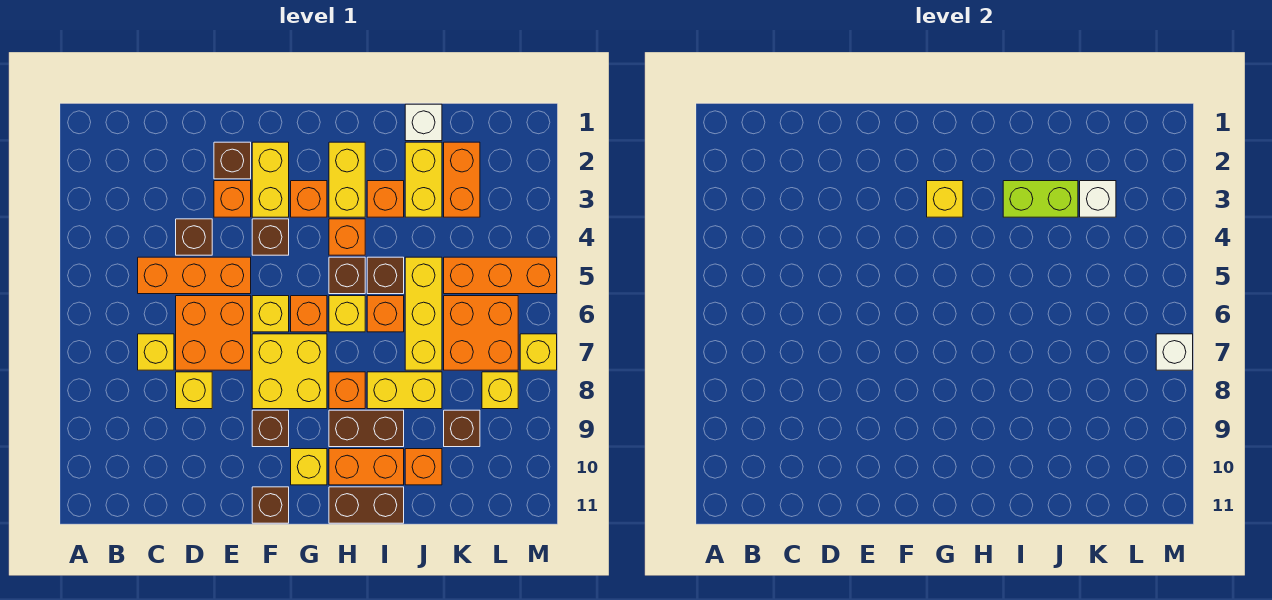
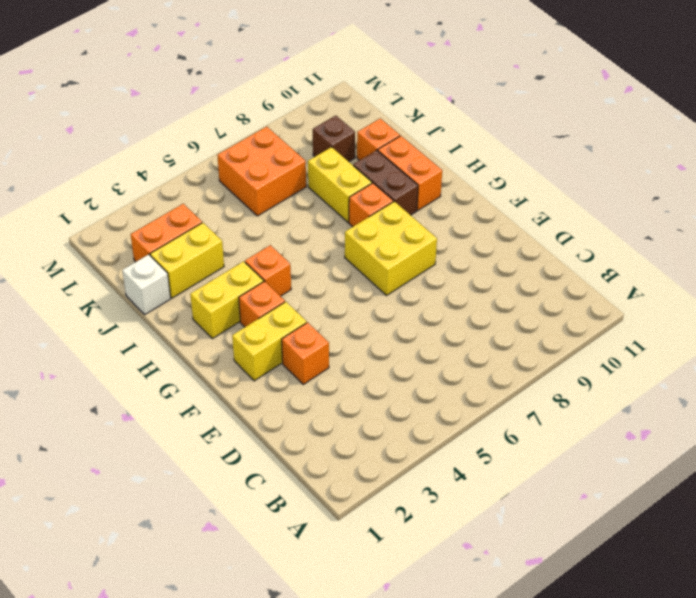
none -> orange 1x3 brick [138,257,251,294]
none -> yellow 1x1 brick [138,334,174,370]
none -> brown 1x1 brick [176,219,212,255]
none -> orange 2x2 brick [176,296,251,370]

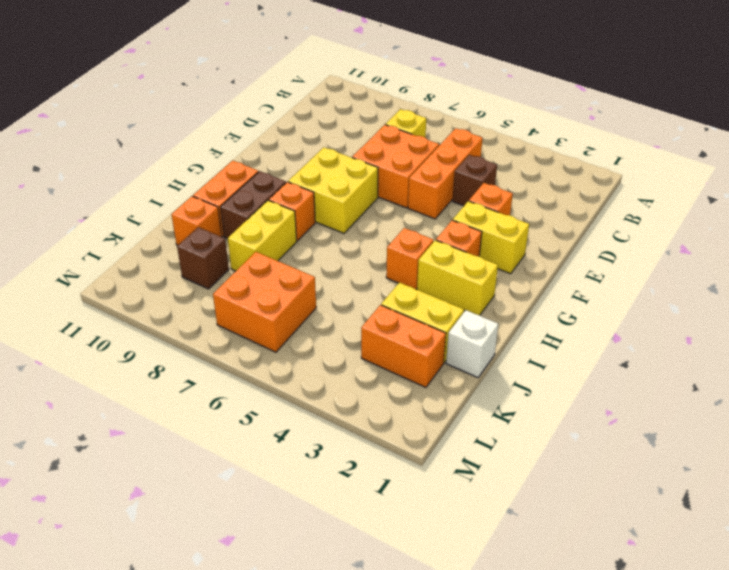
none -> yellow 1x1 brick [176,372,212,409]
none -> brown 1x1 brick [214,142,251,179]
none -> brown 1x1 brick [252,219,289,255]
none -> yellow 1x1 brick [252,296,289,332]

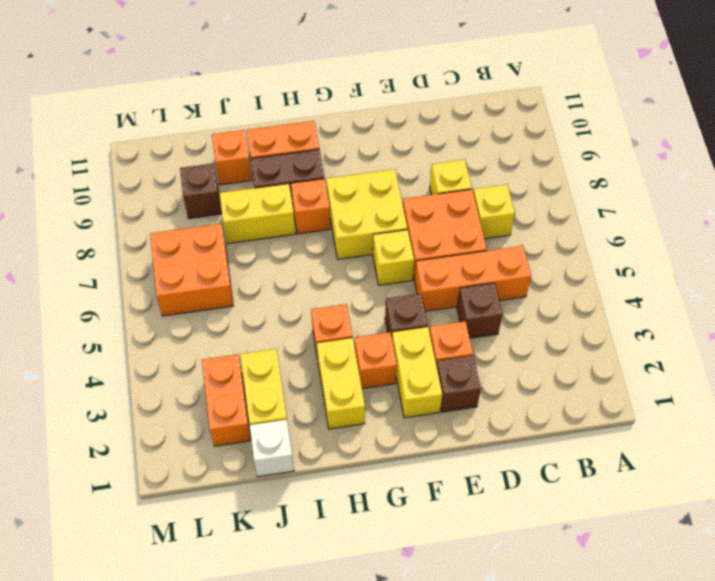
none -> brown 1x1 brick [252,410,289,447]
none -> brown 1x1 brick [252,487,289,523]
none -> orange 1x1 brick [291,296,327,332]
none -> yellow 1x1 brick [291,449,327,485]

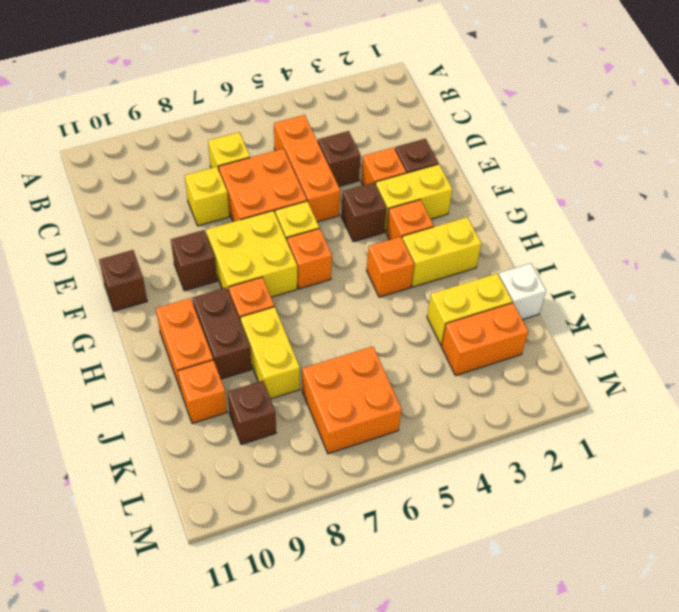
none -> yellow 1x1 brick [291,449,327,485]
none -> brown 1x1 brick [329,257,365,294]
none -> yellow 1x1 brick [329,296,365,332]
none -> brown 1x2 brick [329,487,404,523]

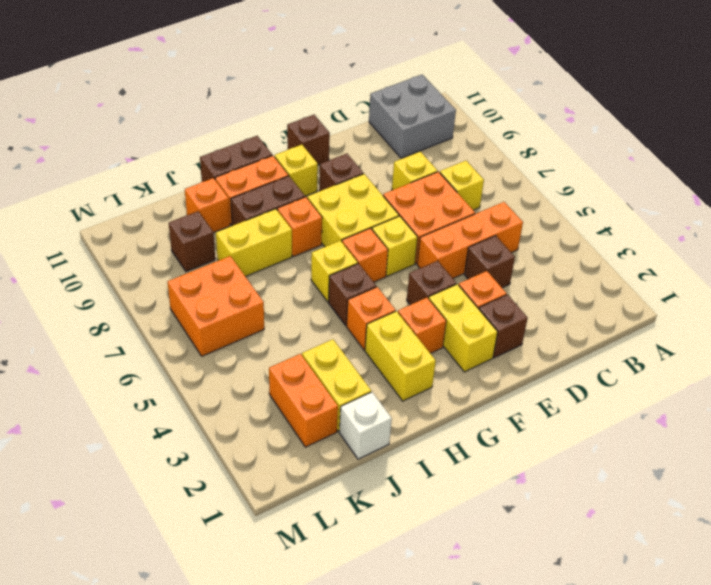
grey 2x2 brick [369,75,456,158] -> none
none -> orange 1x1 brick [367,181,404,217]
none -> brown 1x1 brick [367,257,404,294]
none -> orange 1x1 brick [367,296,404,332]
none -> yellow 1x3 brick [405,257,442,370]

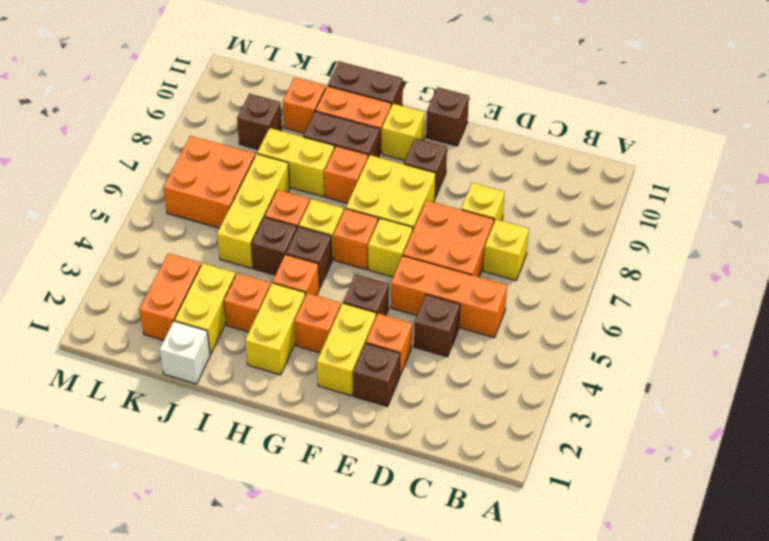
none -> orange 1x3 brick [444,257,557,294]
none -> yellow 1x1 brick [482,372,518,409]
none -> yellow 1x1 brick [520,334,557,370]
none -> yellow 1x1 brick [927,181,963,217]

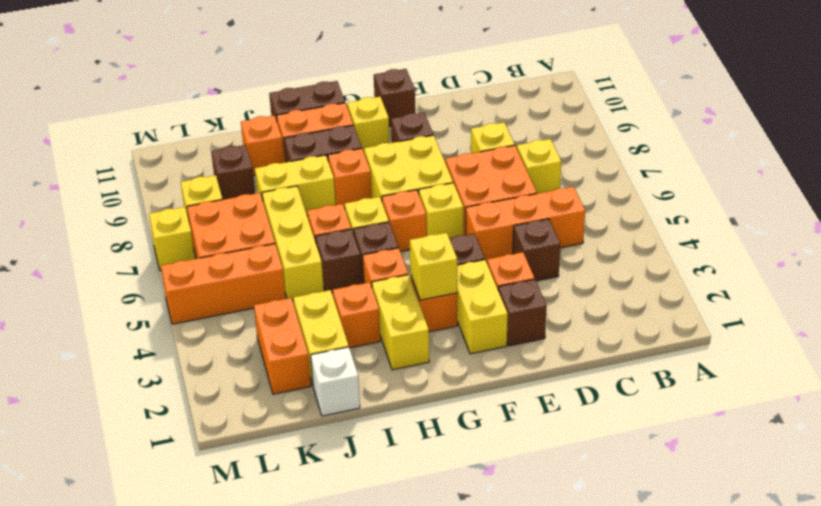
none -> lime 1x2 brick [1003,181,1078,217]
none -> white 1x1 brick [1080,181,1116,217]
none -> white 1x1 brick [1156,334,1193,370]

